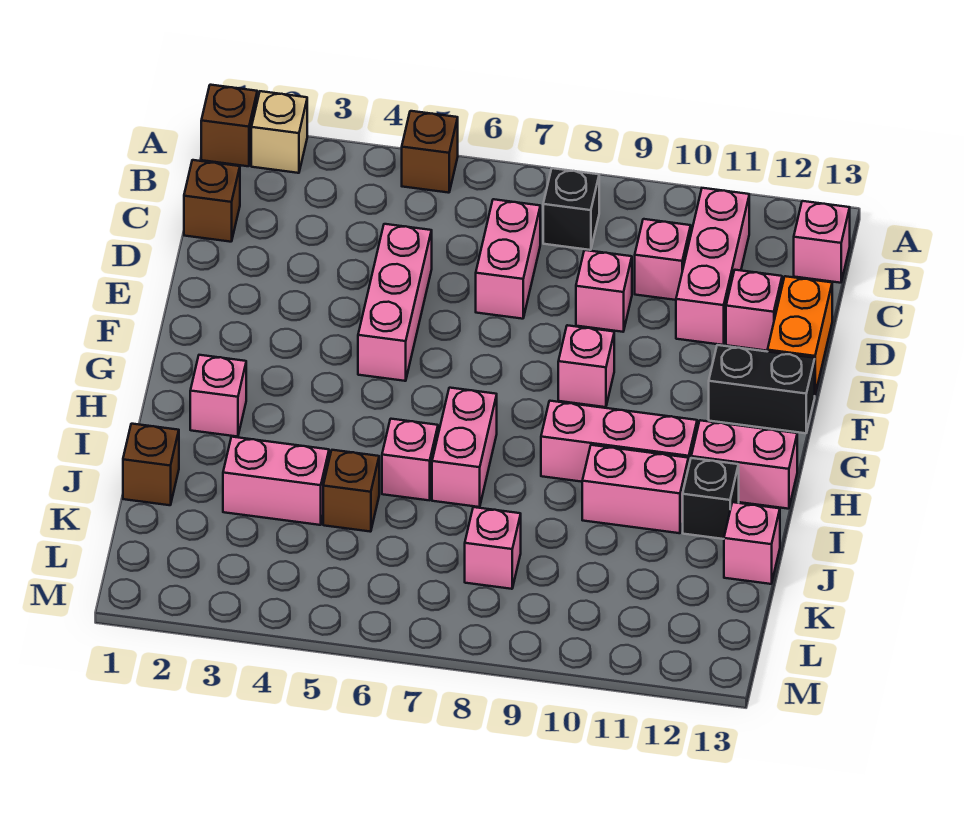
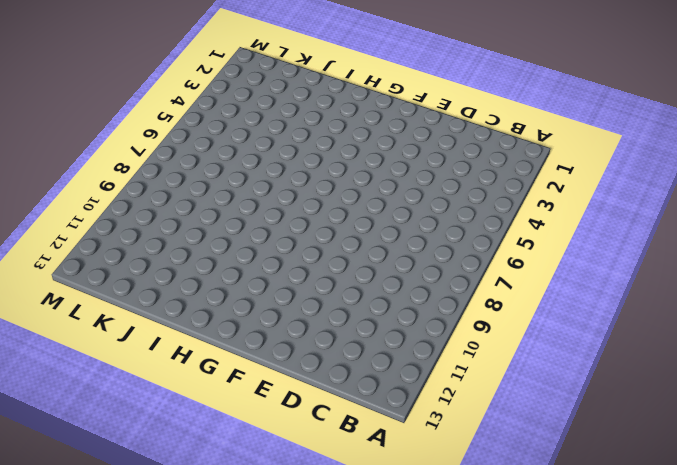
none -> brown 1x1 brick [201,85,257,166]
none -> tan 1x1 brick [251,91,307,173]
none -> brown 1x1 brick [402,111,458,193]

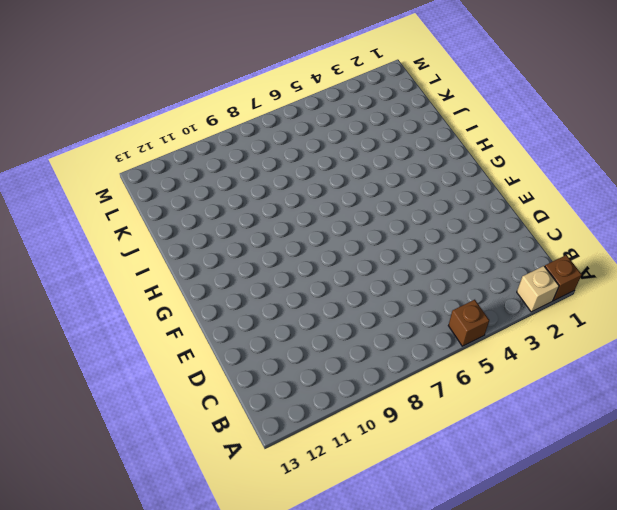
none -> black 1x1 brick [543,168,599,250]
none -> pink 1x3 brick [676,188,749,345]
none -> pink 1x1 brick [794,201,850,283]

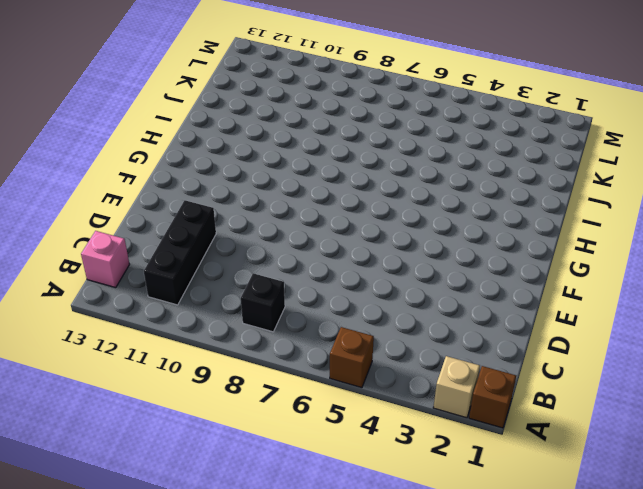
black 1x3 brick [144,200,216,305] -> pink 1x3 brick [676,188,749,345]
none -> brown 1x1 brick [184,160,240,242]
none -> pink 1x2 brick [476,199,540,319]
none -> pink 1x1 brick [635,219,691,300]

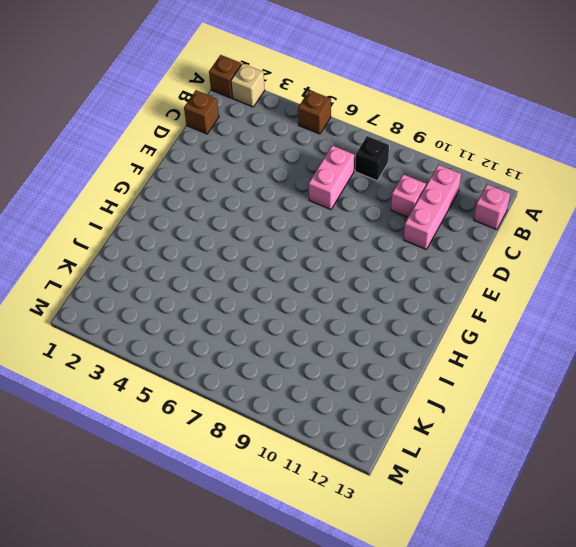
none -> pink 1x3 brick [358,224,432,381]
none -> pink 1x1 brick [576,250,632,332]
none -> pink 1x1 brick [726,270,782,351]

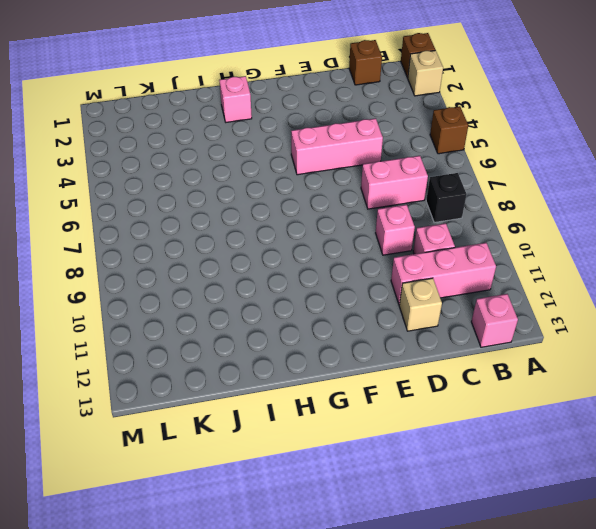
tan 1x1 brick [399,278,442,331] -> pink 1x1 brick [726,270,782,351]
none -> orange 1x2 brick [768,276,832,394]
none -> pink 1x1 brick [558,325,614,407]
none -> black 1x2 brick [709,345,815,433]

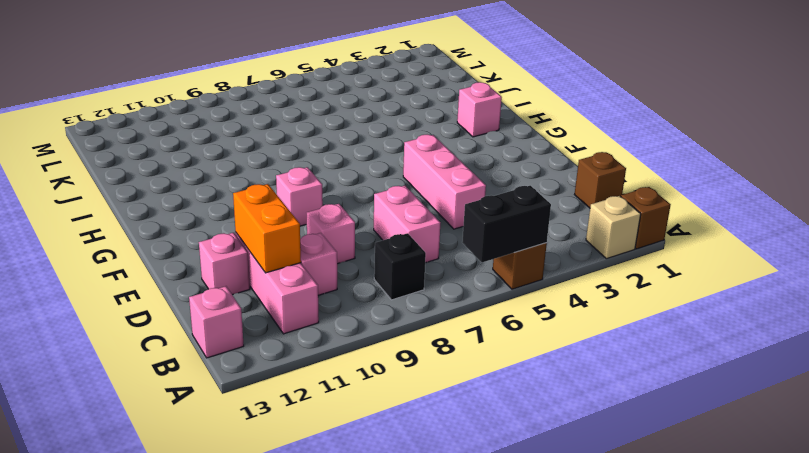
black 1x2 brick [462,186,551,262] -> black 1x2 brick moved to [709,345,815,433]
orange 1x2 brick [233,184,301,273] -> orange 1x2 brick moved to [768,276,832,394]
none -> pink 1x2 brick [432,388,497,507]
none -> pink 1x3 brick [541,401,697,482]
none -> pink 1x2 brick [691,420,797,509]

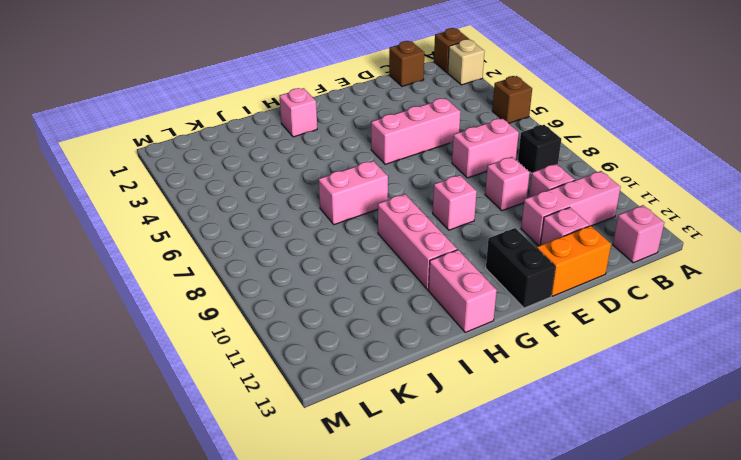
none -> pink 1x1 brick [382,419,438,500]
none -> pink 1x2 brick [582,445,688,533]
none -> black 1x1 brick [683,458,739,539]

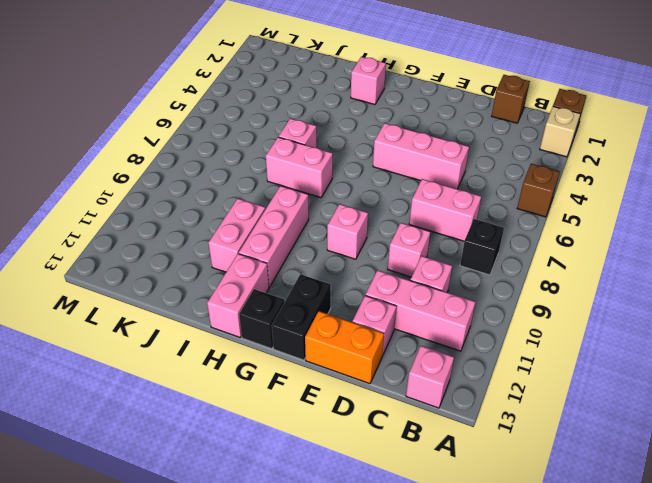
black 1x1 brick [239,289,284,349] -> black 1x1 brick moved to [683,458,739,539]
none -> brown 1x1 brick [123,424,179,505]
none -> pink 1x2 brick [223,437,329,525]
none -> brown 1x1 brick [323,450,379,532]

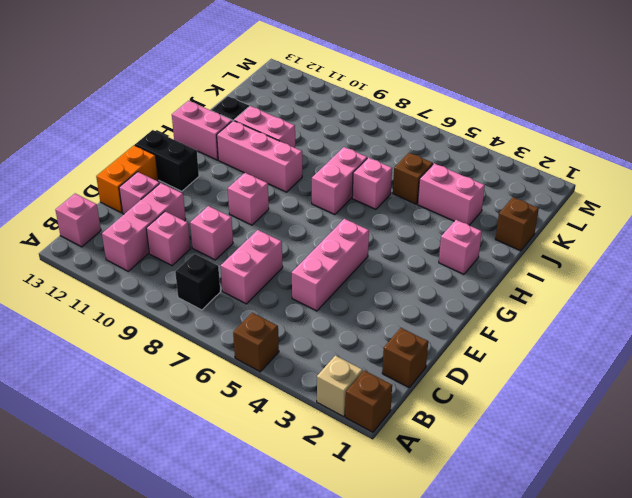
none -> pink 1x1 brick [724,502,780,584]
none -> pink 1x1 brick [465,507,521,589]

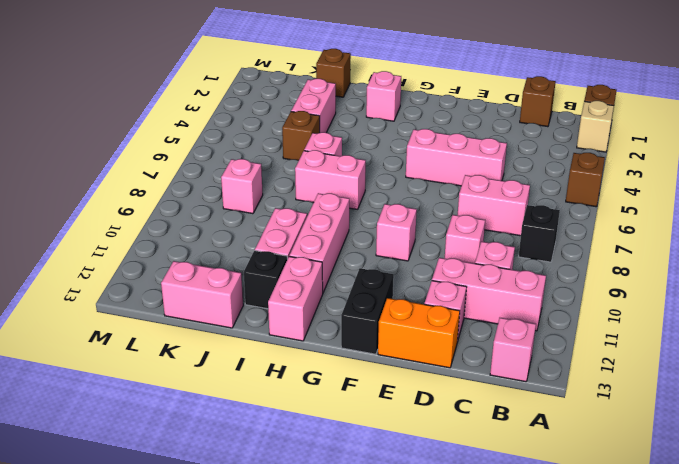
pink 1x2 brick [161,261,243,328] -> pink 1x1 brick [724,502,780,584]

